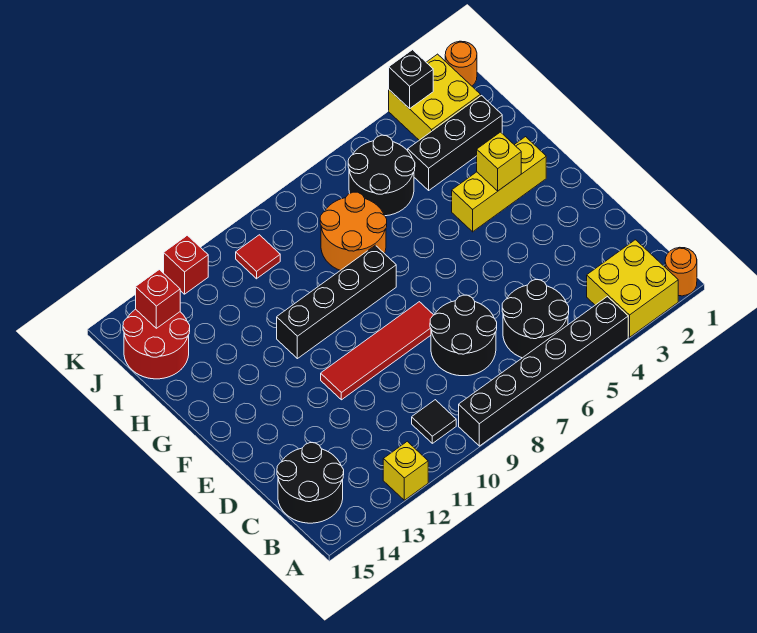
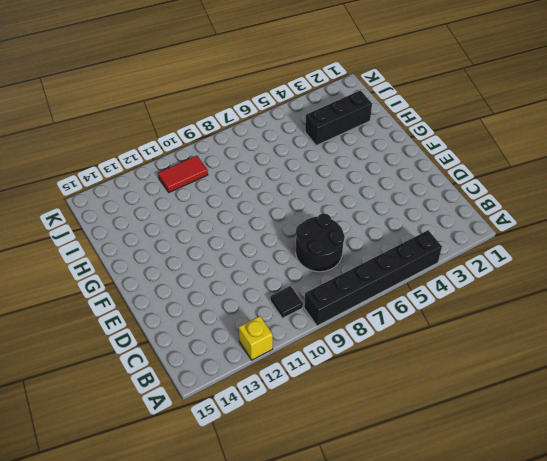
red 1x2 tile [158,156,208,192] -> red 1x1 tile [236,235,280,279]
none -> orange 1x1 round brick [665,247,697,296]
none -> yellow 2x2 brick [587,240,678,337]
none -> black 2x2 round brick [502,280,569,358]

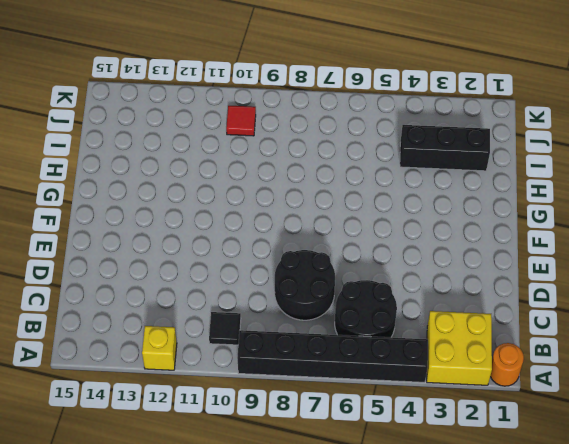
none -> black 2x2 round brick [277,443,344,523]
none -> red 1x4 tile [321,302,433,400]
none -> yellow 1x3 brick [452,137,546,232]

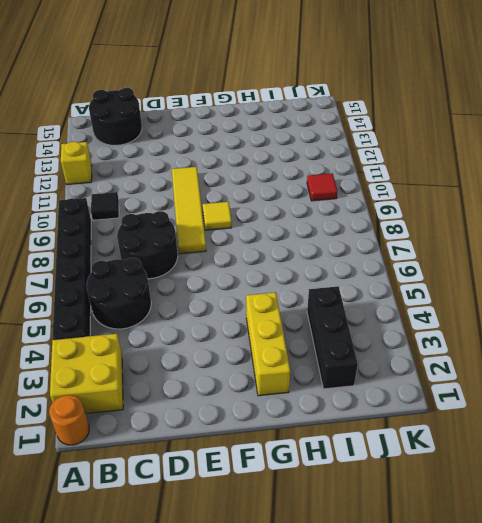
yellow 1x4 tile [172,167,206,254] -> red 1x4 tile [321,302,433,400]
yellow 1x1 tile [203,202,232,230] -> none
none -> black 1x4 brick [277,245,396,359]
none -> orange 2x2 round brick [320,192,387,270]
none -> black 2x2 round brick [348,135,415,216]

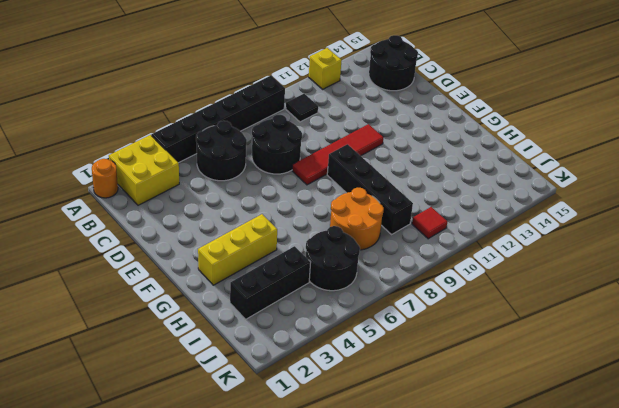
black 1x4 brick [327,144,413,234] -> black 1x4 brick turned to [277,245,396,359]
none -> red 2x2 round brick [123,309,190,379]
none -> yellow 2x2 brick [389,54,481,140]
none -> orange 1x1 round brick [445,41,477,86]

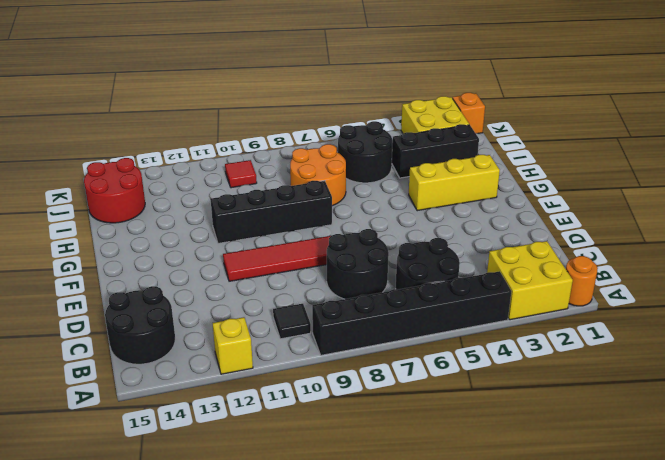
orange 1x1 brick [452,93,485,134] -> orange 1x1 round brick [445,41,477,86]
none -> red 1x1 brick [164,235,208,294]
none -> yellow 1x1 brick [477,132,521,191]
none -> red 1x1 brick [136,270,180,328]

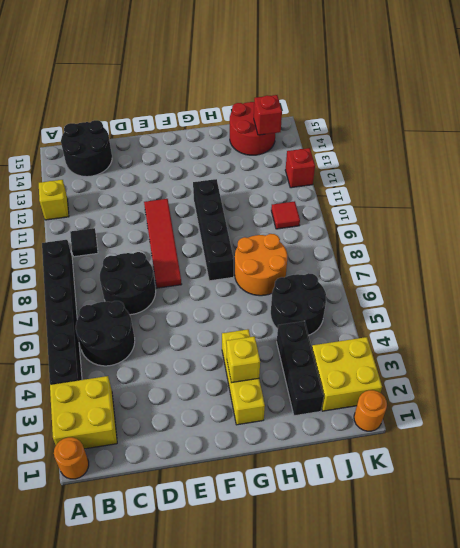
none -> black 1x1 brick [389,50,433,109]

